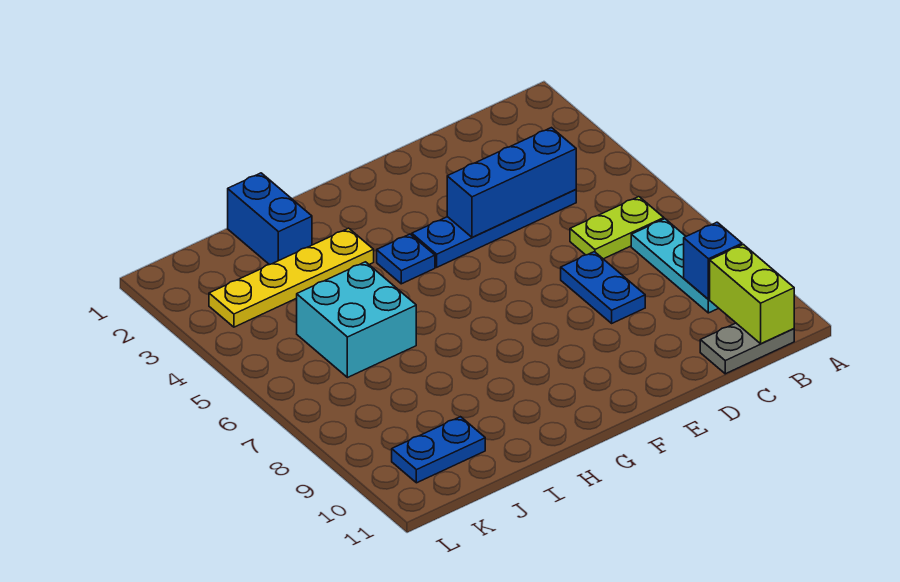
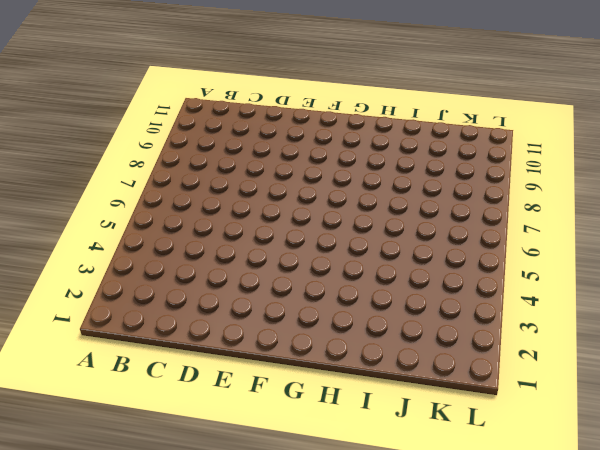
none -> lime 1x2 plate [570,197,664,259]
none -> cyan 1x3 plate [631,219,718,313]
none -> grey 1x2 plate [700,323,794,374]

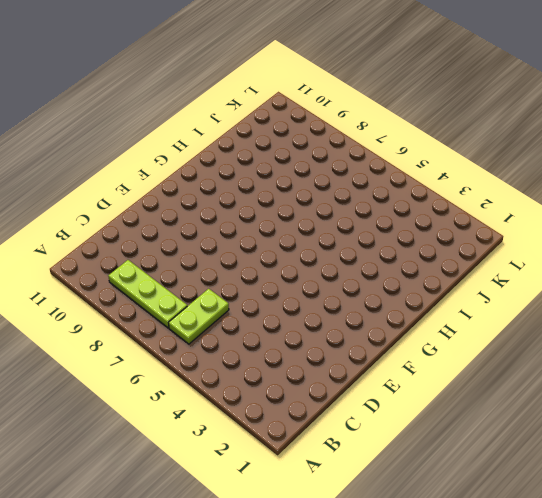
lime 1x3 plate [108,260,187,328] -> cyan 1x3 plate [631,219,718,313]
none -> grey 1x2 plate [700,323,794,374]
none -> blue 1x4 plate [412,190,576,267]
none -> blue 1x2 plate [561,252,645,323]

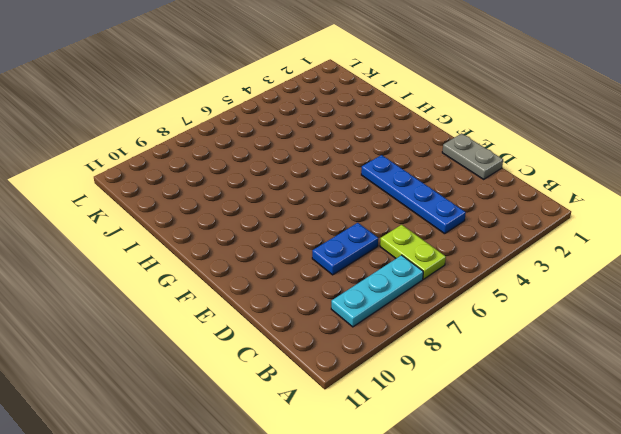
grey 1x2 plate [442,133,503,179] -> grey 1x2 plate moved to [700,323,794,374]
none -> blue 1x1 plate [377,234,435,284]
none -> yellow 1x4 plate [209,228,374,327]
none -> blue 1x2 brick [228,173,312,265]

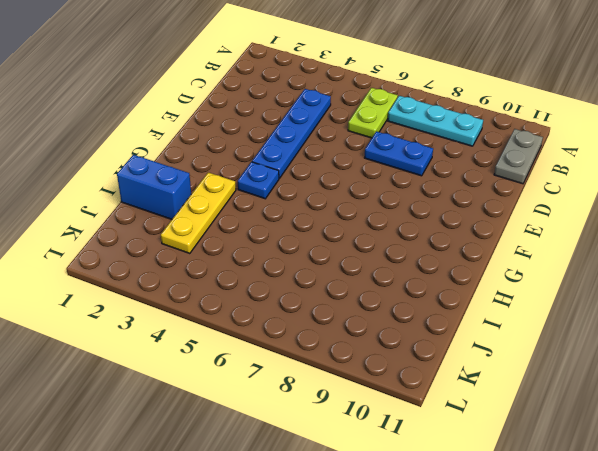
yellow 1x3 plate [161,172,236,254] -> yellow 1x4 plate [209,228,374,327]
none -> cyan 2x2 brick [297,262,416,378]
none -> blue 1x2 plate [392,417,485,483]
none -> blue 1x1 brick [684,222,742,299]

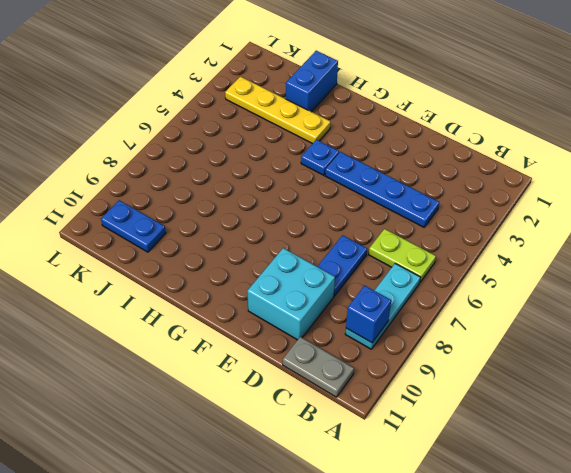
cyan 2x2 brick [247,248,335,340] -> cyan 2x2 brick moved to [297,262,416,378]
none -> lime 1x2 brick [710,244,794,344]
none -> blue 1x3 brick [447,128,576,237]

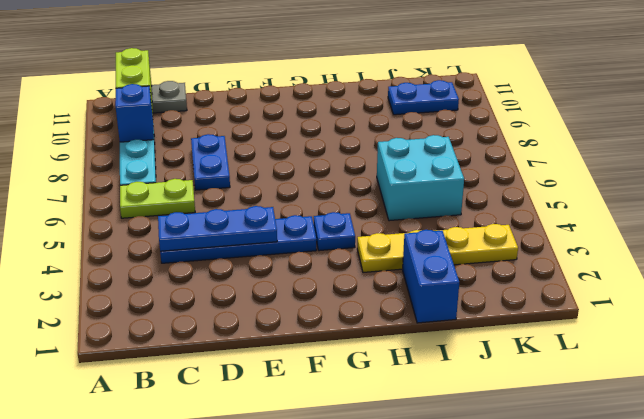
blue 1x3 plate [158,206,277,252] -> blue 1x3 brick [447,128,576,237]

